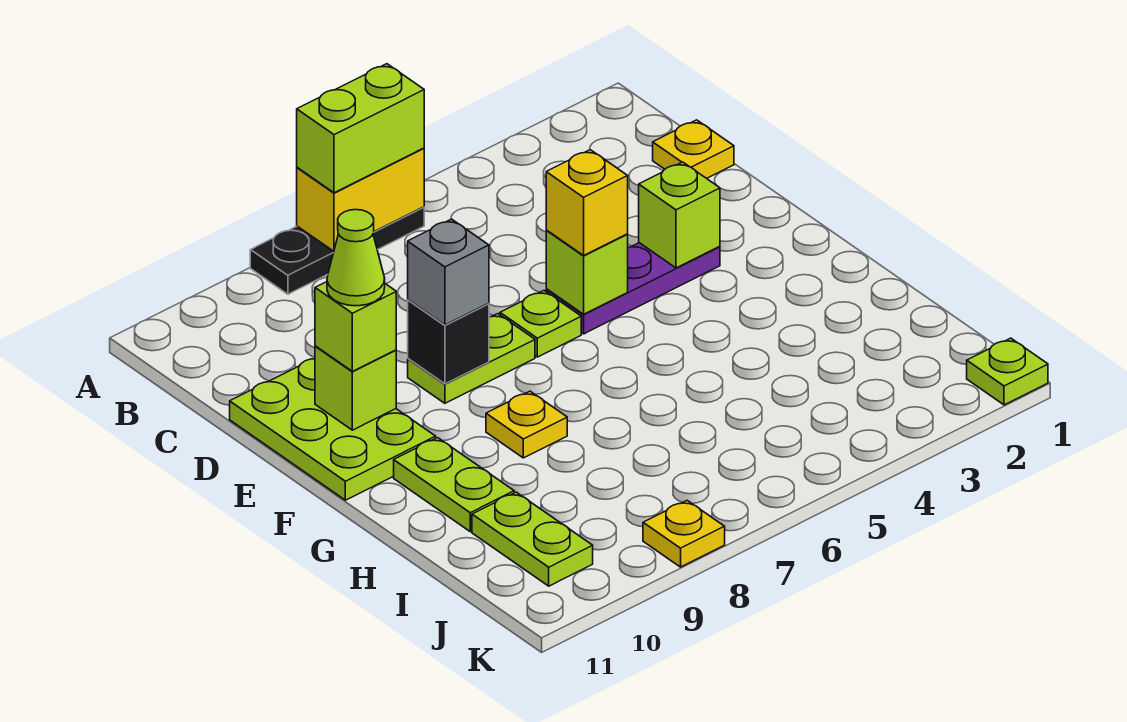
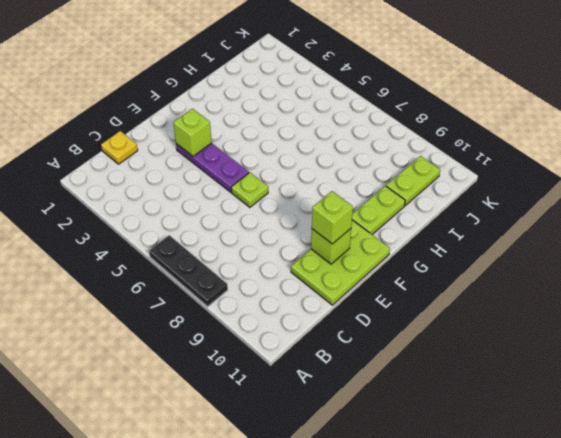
none -> lime 1x2 plate [408,314,535,403]
none -> yellow 1x1 plate [486,391,567,458]
none -> lime 1x1 plate [967,338,1048,405]

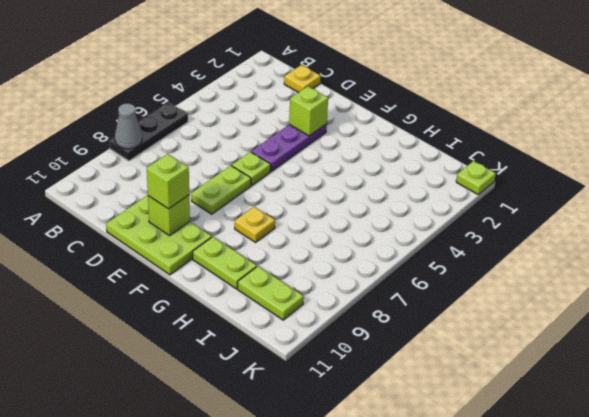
grey 1x1 cone [115,104,142,149] -> none
none -> yellow 1x1 plate [643,501,725,567]
none -> yellow 1x2 brick [297,148,424,251]
none -> lime 1x1 brick [546,231,628,314]

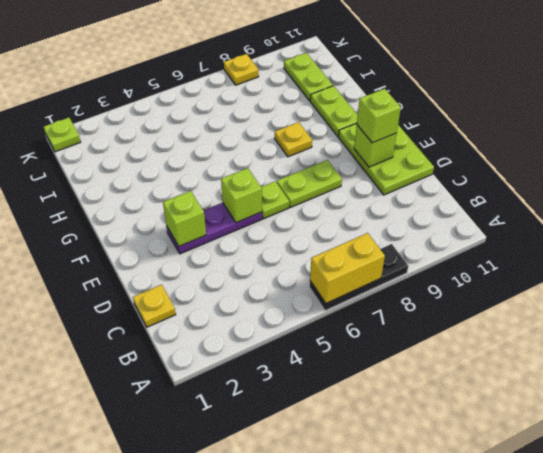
none -> black 1x1 brick [408,300,489,384]
none -> lime 1x2 brick [297,64,424,193]
none -> yellow 1x1 brick [546,150,628,255]

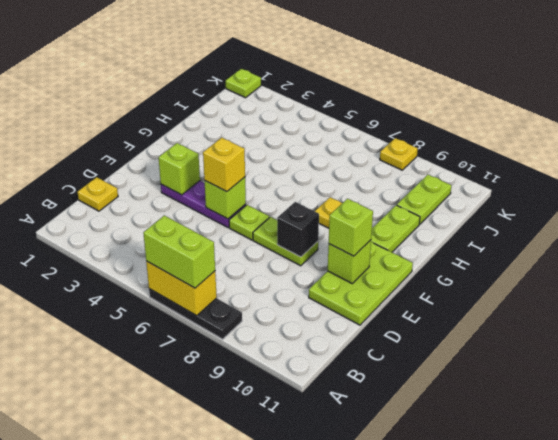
none -> grey 1x1 brick [408,219,489,325]
none -> lime 1x1 cone [327,210,385,306]

